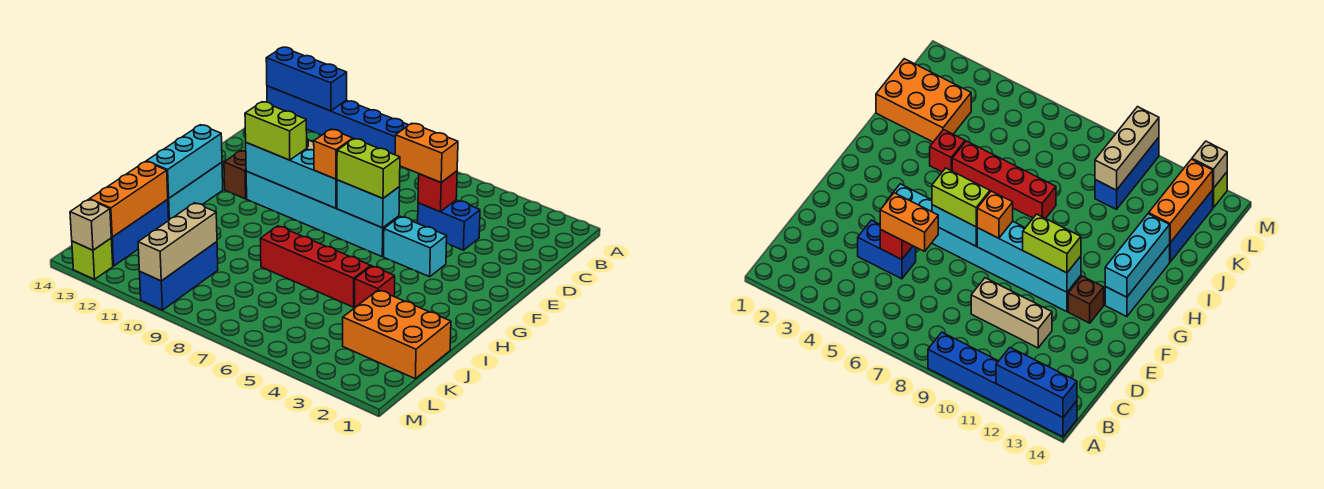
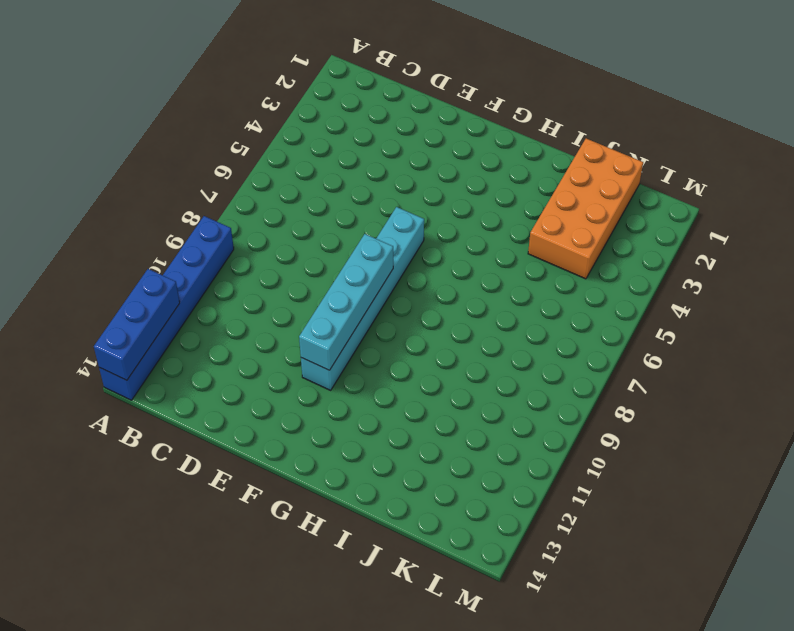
orange 2x4 brick [528,138,643,279] -> orange 2x3 brick [343,290,451,379]
none -> blue 1x2 brick [418,200,480,250]
none -> tan 1x3 brick [971,278,1052,348]
none -> cyan 1x2 brick [384,216,447,277]

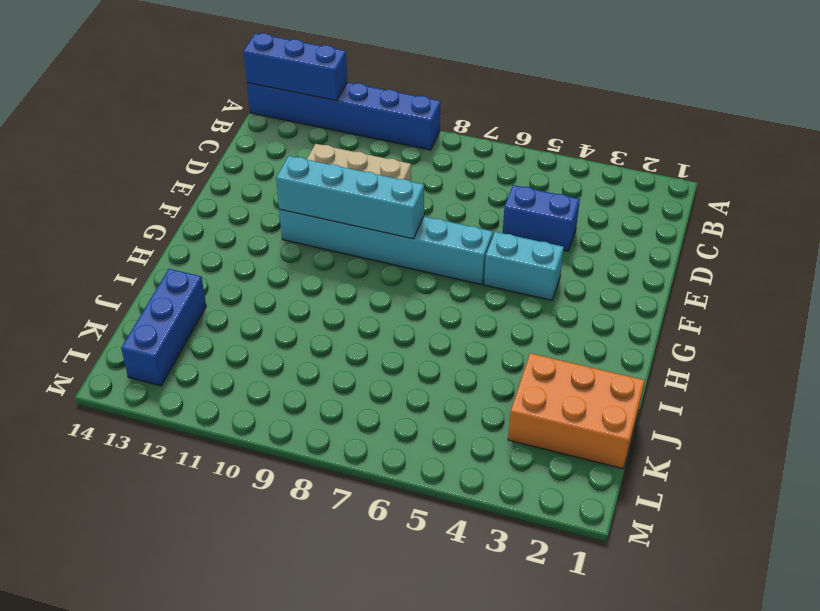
none -> brown 1x1 brick [224,151,247,199]
none -> cyan 1x3 brick [168,162,223,220]
none -> red 1x1 brick [355,266,395,307]

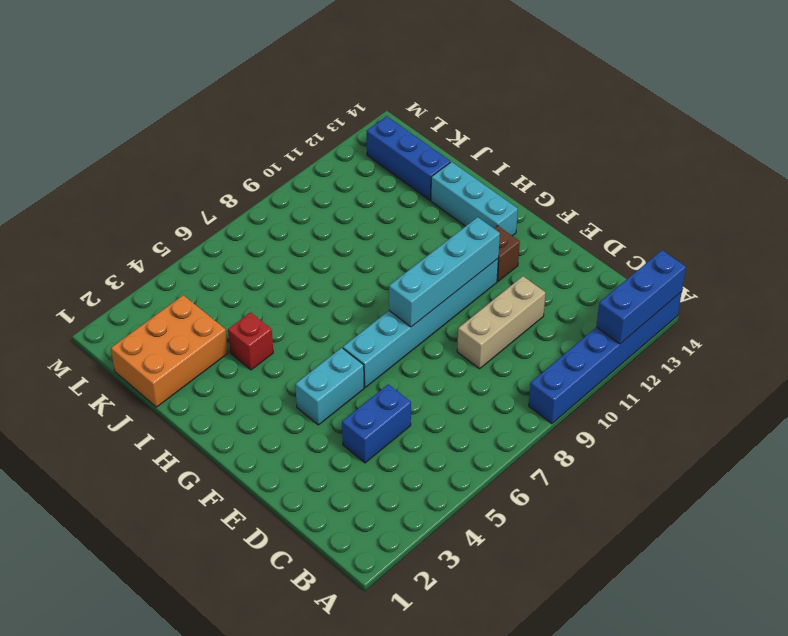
none -> red 1x4 brick [260,226,371,307]
none -> blue 1x3 brick [139,242,218,310]
none -> lime 1x1 brick [72,238,113,279]

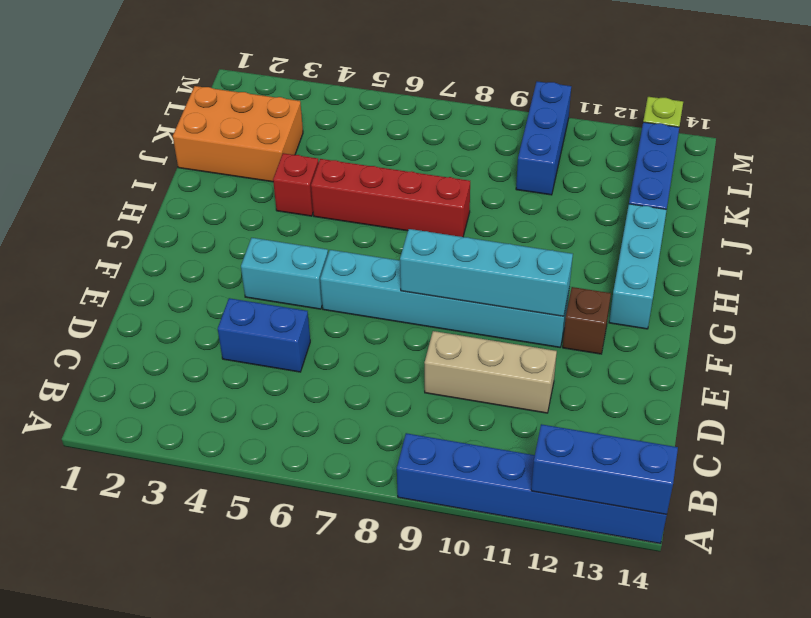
none -> red 1x1 brick [418,171,457,212]
none -> cyan 1x2 brick [337,180,400,228]
none -> cyan 1x3 brick [146,125,222,198]

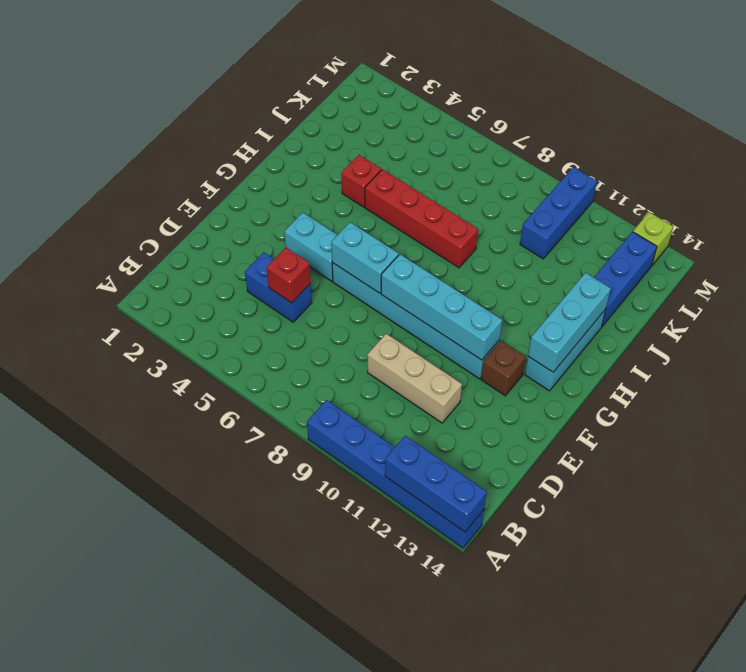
none -> orange 2x3 brick [343,290,451,379]
none -> orange 1x3 brick [90,161,168,237]
none -> tan 1x3 brick [138,203,217,281]

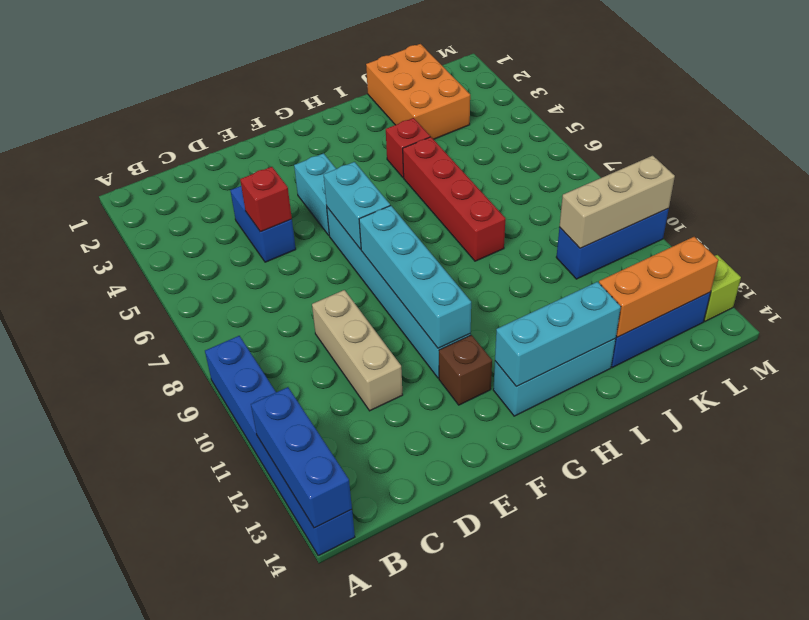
none -> tan 1x1 brick [70,199,111,250]
none -> orange 1x2 brick [395,123,458,182]
none -> lime 1x2 brick [337,139,400,198]

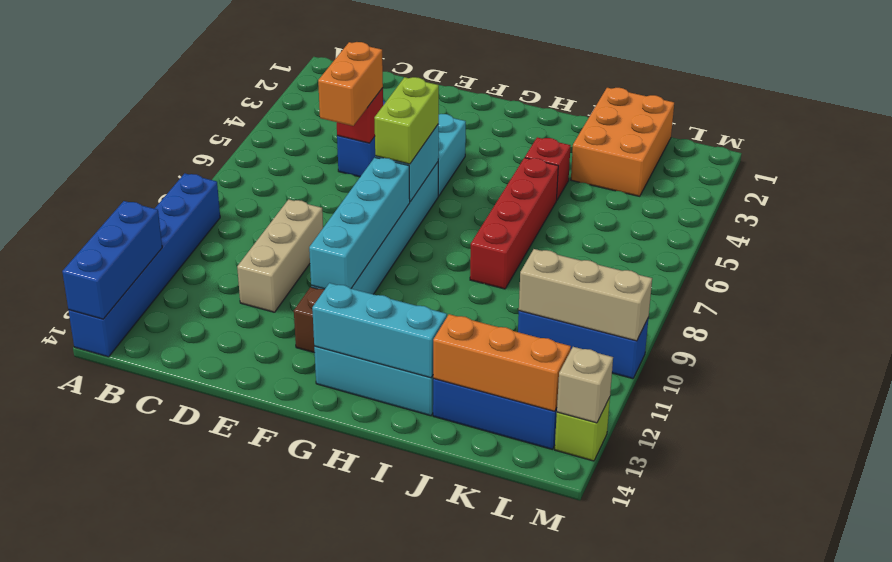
none -> orange 1x1 brick [314,129,353,179]
none -> lime 1x2 brick [245,102,307,160]

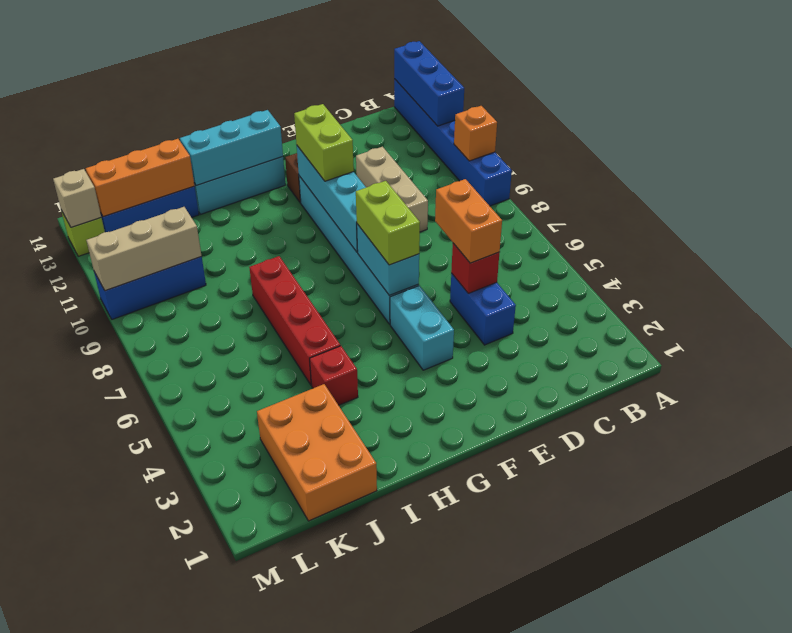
orange 1x1 brick [454,106,497,161] -> orange 1x1 brick moved to [314,129,353,179]

